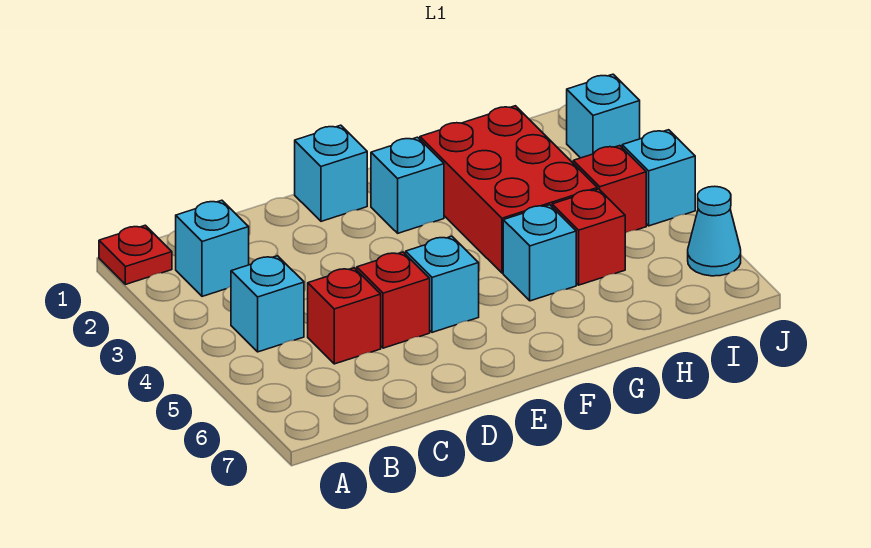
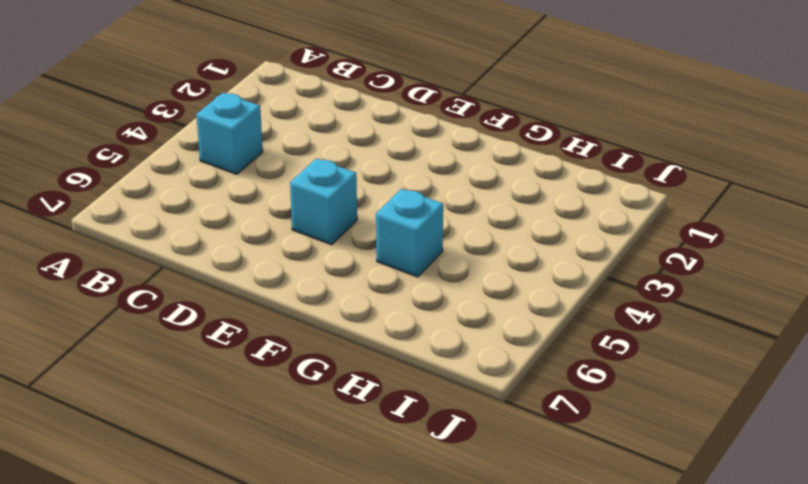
none -> red 1x1 plate [99,225,172,284]
none -> cyan 1x1 brick [176,200,249,296]
none -> red 1x1 brick [308,268,381,364]

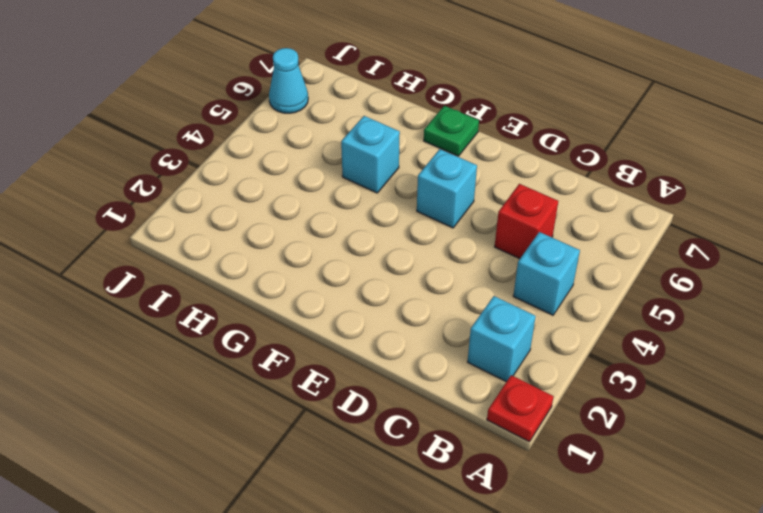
green 1x1 plate [424,106,479,156] -> none
none -> red 1x1 brick [357,252,430,348]
none -> cyan 1x1 brick [295,125,367,221]
none -> cyan 1x1 brick [371,137,444,233]

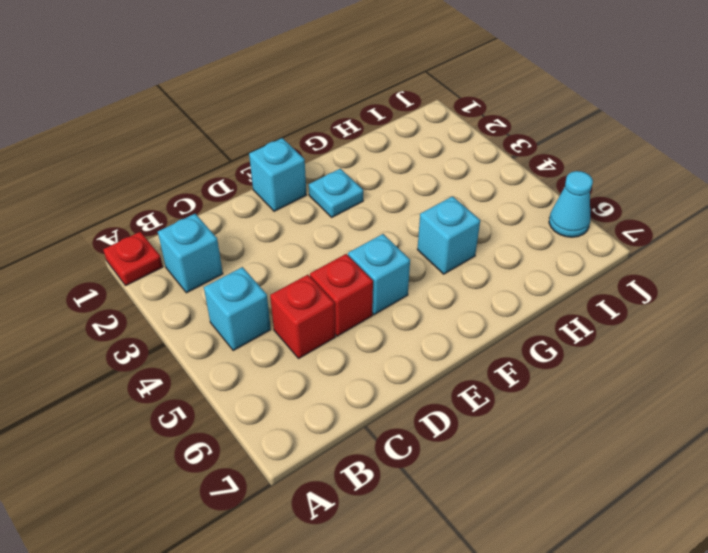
cyan 1x1 plate [309,169,363,217] -> cyan 1x1 brick [371,137,444,233]
none -> red 2x3 brick [420,106,597,273]
none -> red 1x1 brick [552,189,625,285]
none -> red 1x1 brick [573,146,646,233]

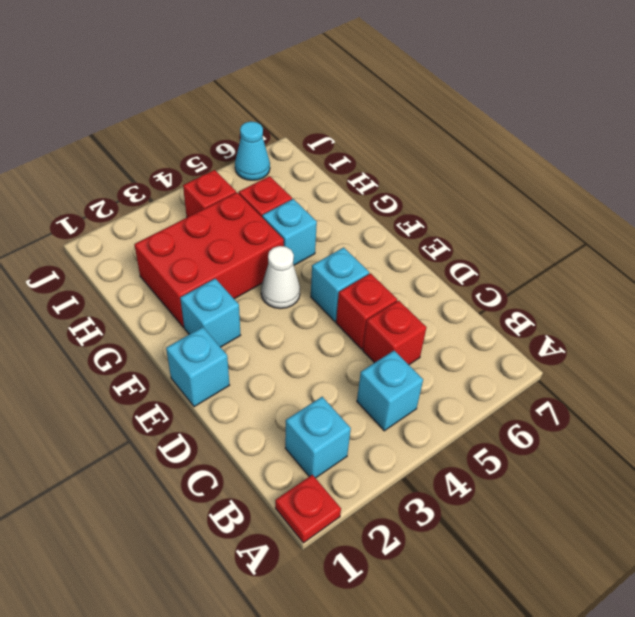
white 1x1 cone [261,246,300,309] -> none
none -> cyan 1x1 brick [567,74,640,158]
none -> cyan 1x1 brick [622,130,695,226]

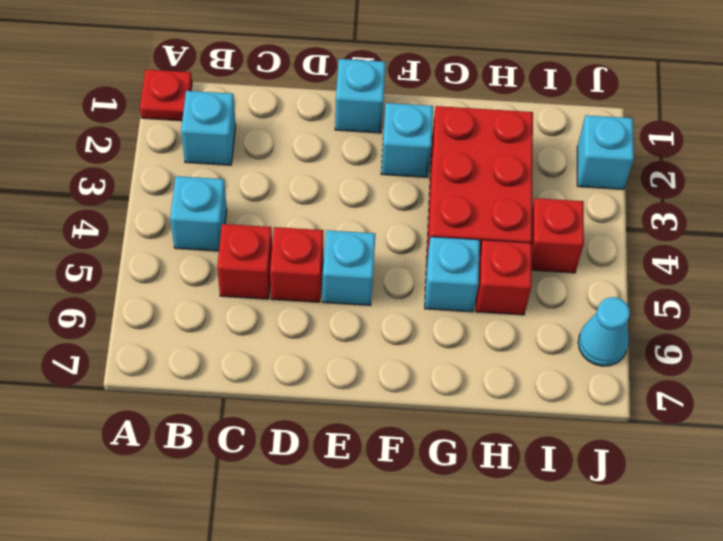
none -> cyan 1x1 brick [622,130,695,226]

